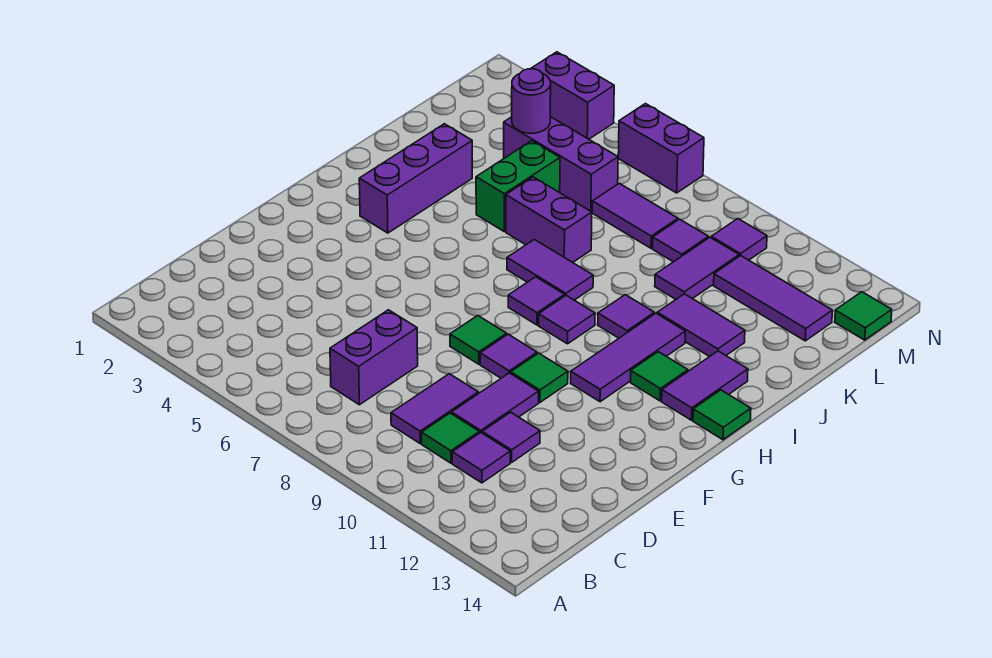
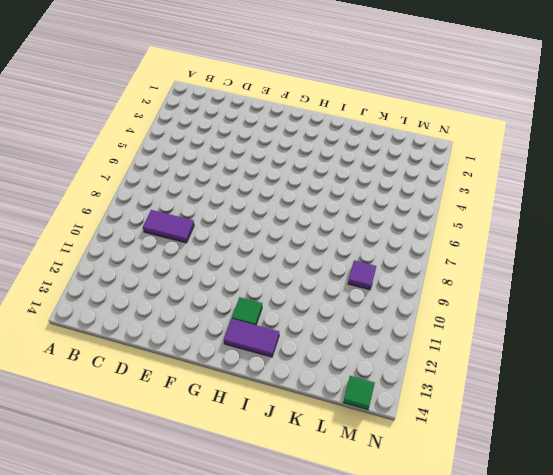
none -> purple 1x2 brick [330,310,418,405]
none -> green 1x1 tile [422,413,479,463]
none -> purple 1x1 tile [452,433,510,483]
none -> purple 1x2 tile [452,373,539,433]

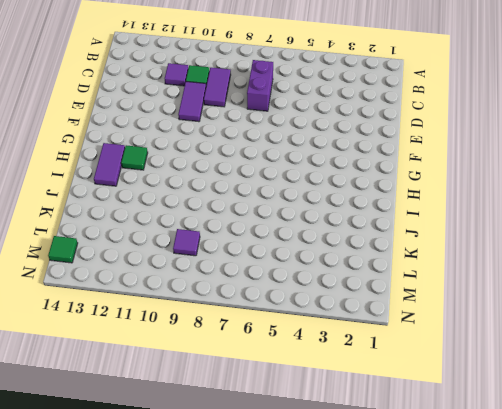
none -> purple 1x1 tile [482,412,540,462]
none -> green 1x1 tile [450,316,507,364]
none -> purple 1x1 tile [480,334,537,378]
none -> green 1x1 tile [511,353,568,402]

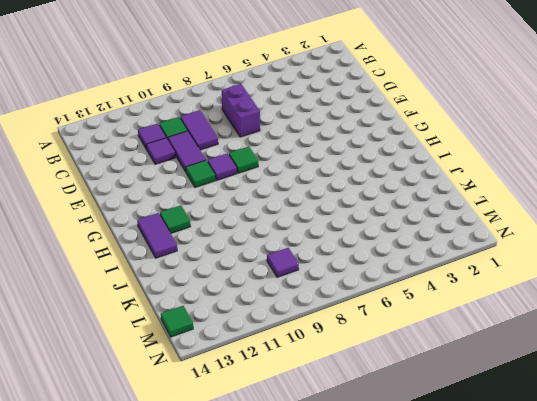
none -> purple 1x3 tile [571,313,685,402]
none -> purple 1x3 brick [359,124,472,233]
none -> purple 1x1 tile [508,277,565,325]
none -> purple 1x1 tile [539,296,595,344]

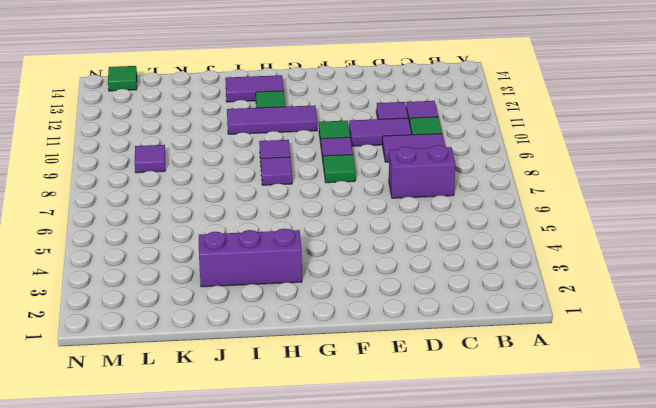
none -> green 1x1 tile [693,390,751,440]
none -> purple 1x2 tile [507,239,593,300]
none -> purple 1x1 tile [598,295,654,338]
none -> green 1x2 brick [476,141,560,232]

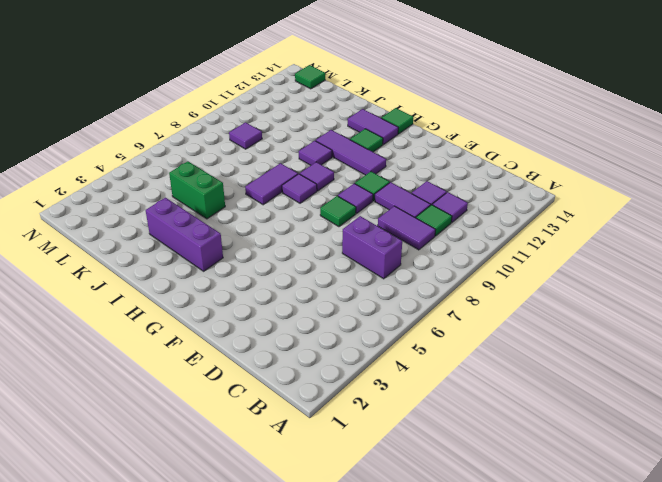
none -> purple 1x2 brick [506,177,592,263]
none -> purple 1x2 tile [657,294,745,357]
none -> purple 1x2 tile [655,238,739,299]
none -> purple 1x3 brick [504,117,618,212]

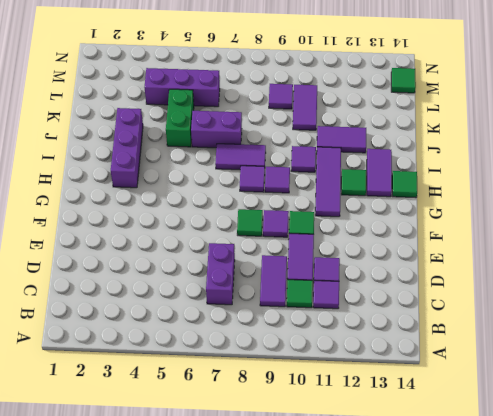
none -> purple 1x2 tile [592,183,678,248]
none -> purple 1x3 tile [714,256,832,341]
none -> purple 1x1 tile [711,219,767,260]
none -> purple 1x2 brick [531,52,614,139]

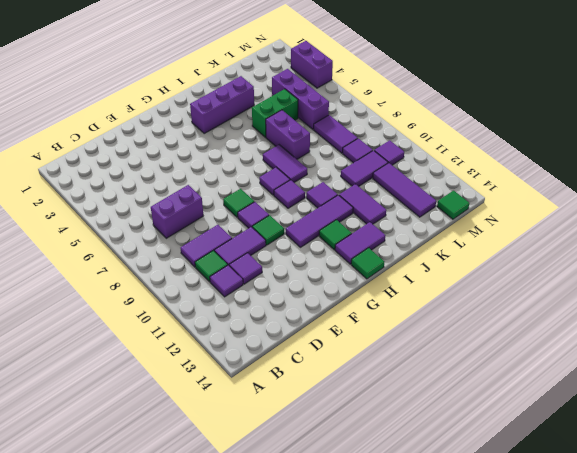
none -> purple 1x2 brick [618,104,704,193]
none -> purple 1x1 round brick [512,69,551,133]

